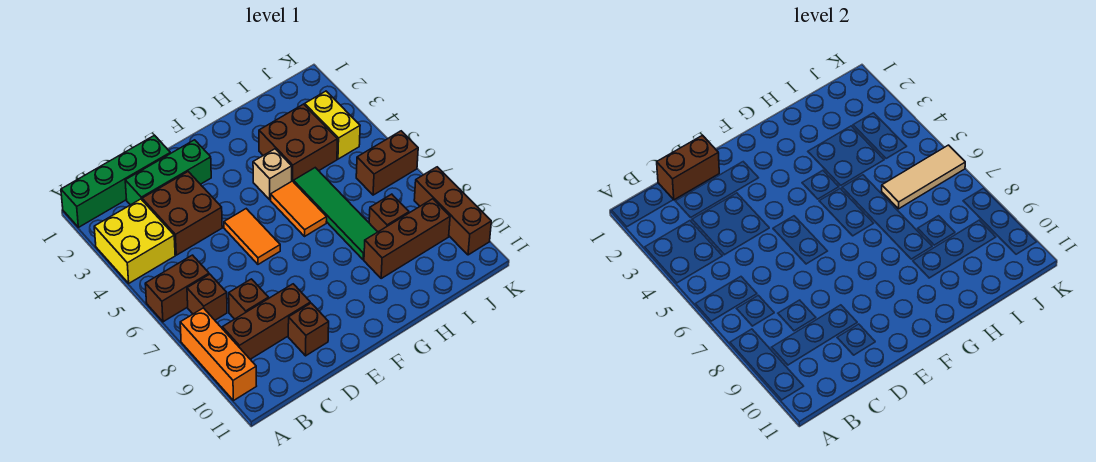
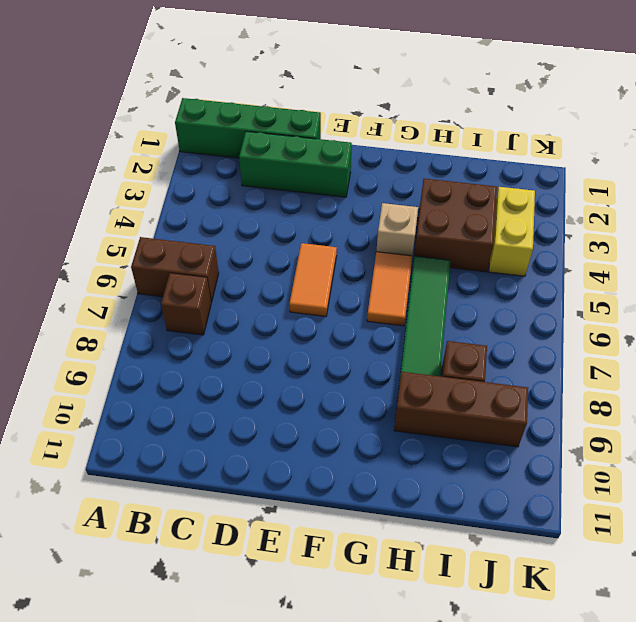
none -> yellow 2x2 brick [94,199,175,283]
none -> orange 1x3 brick [180,308,256,401]
none -> brown 1x3 brick [222,284,310,359]

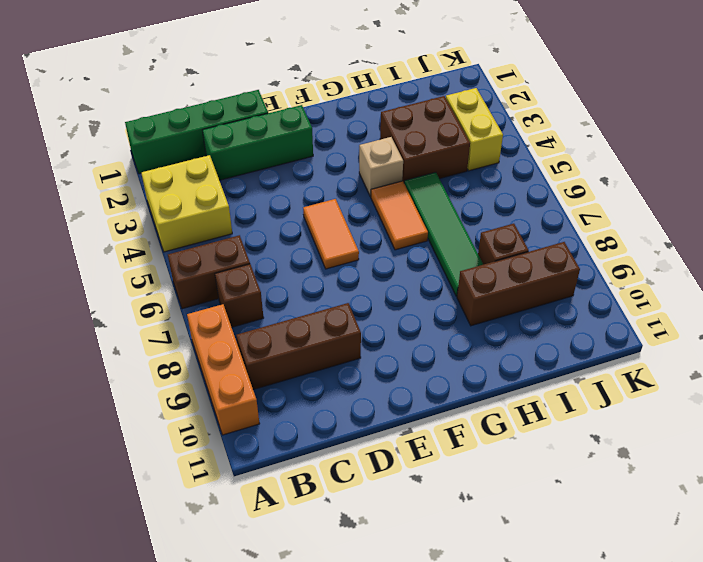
none -> brown 2x2 brick [142,172,222,255]
none -> brown 1x1 brick [229,279,269,319]
none -> brown 1x1 brick [288,303,329,356]

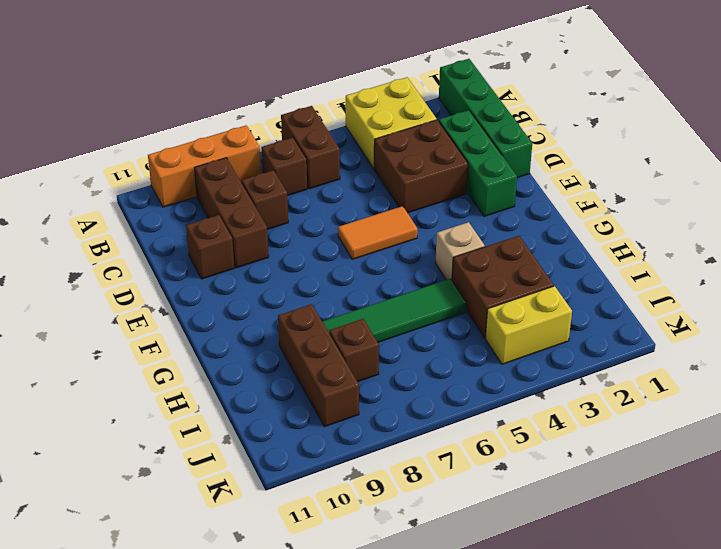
none -> orange 1x2 tile [270,181,327,236]
none -> brown 1x2 brick [356,131,418,195]
none -> brown 1x3 brick [414,167,491,255]

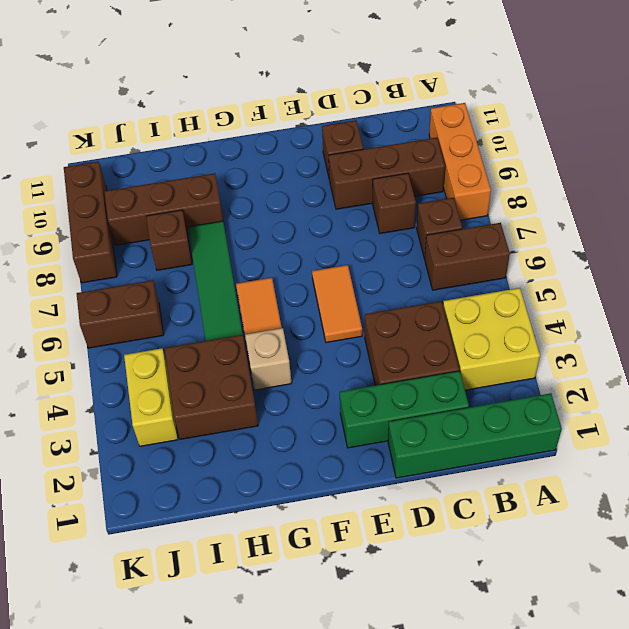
none -> brown 1x2 brick [657,135,719,200]
none -> tan 1x3 tile [882,145,965,209]

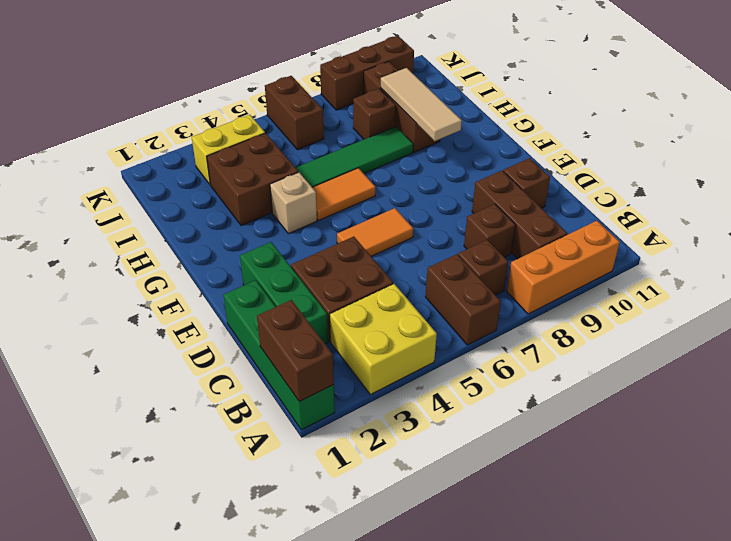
brown 1x2 brick [257,300,334,402] -> brown 1x2 brick moved to [657,135,719,200]
tan 1x3 tile [381,68,462,141] -> tan 1x3 tile moved to [882,145,965,209]

